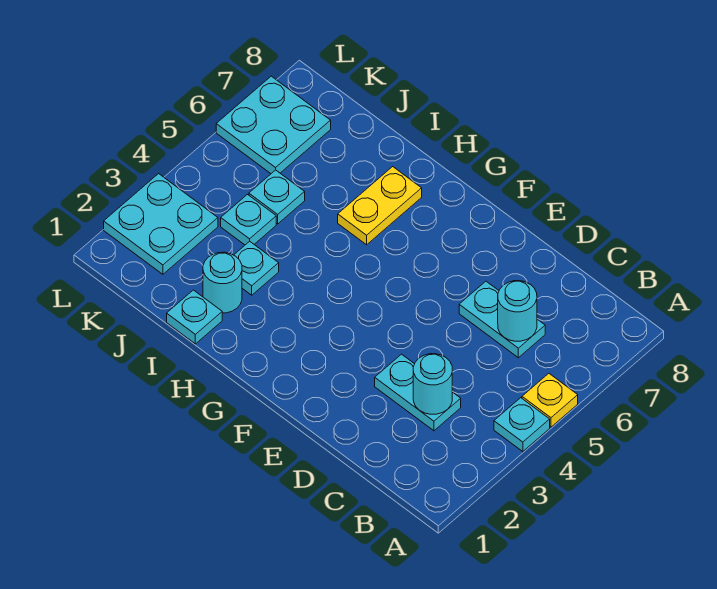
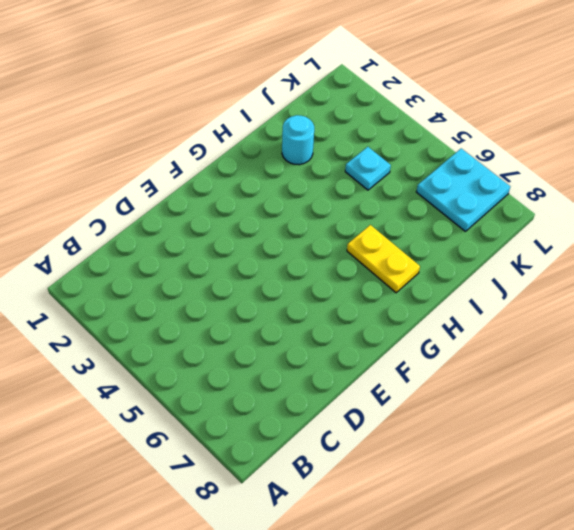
none -> cyan 1x1 plate [494,398,550,452]
none -> yellow 1x1 plate [522,374,578,427]
none -> cyan 1x2 plate [375,354,461,431]

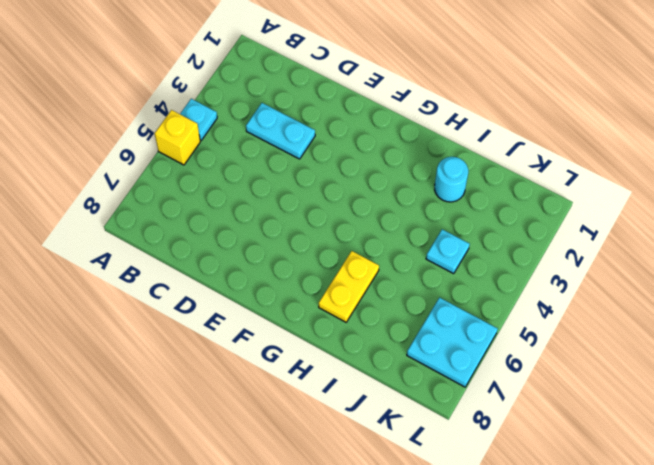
yellow 1x1 brick [155,110,200,165] -> yellow 1x1 plate [522,374,578,427]
none -> cyan 1x2 plate [459,281,545,358]
none -> cyan 1x1 plate [167,290,222,344]
none -> cyan 1x1 plate [234,241,279,295]

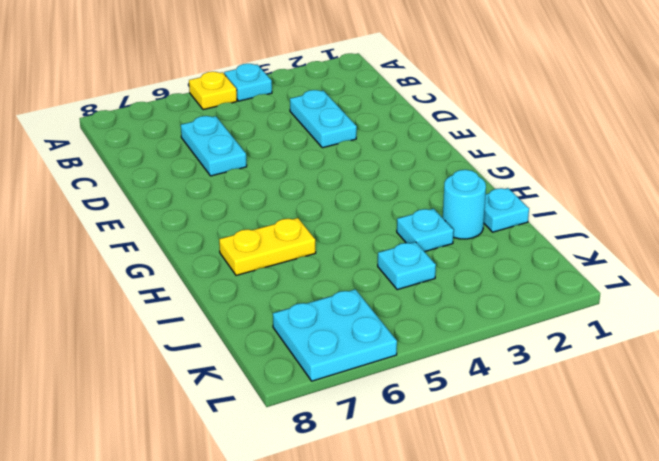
none -> cyan 1x1 plate [249,170,305,224]
none -> cyan 2x2 plate [104,174,218,274]
none -> cyan 1x1 round brick [413,354,452,414]

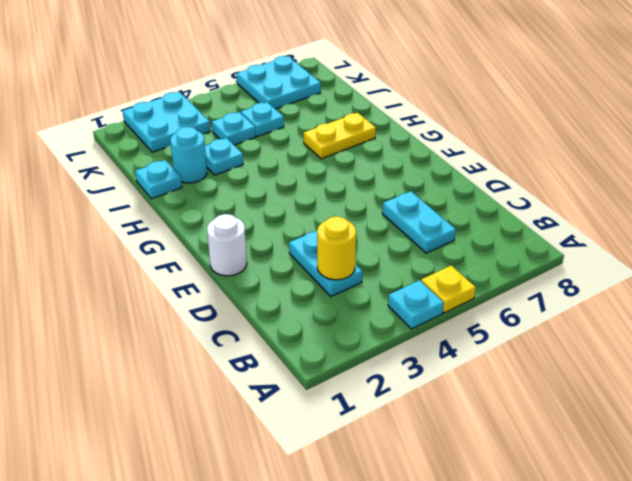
yellow 1x1 round brick [317,216,356,280] -> cyan 1x1 round brick [413,354,452,414]
white 1x1 round brick [207,214,247,276] -> none
none -> cyan 1x1 round brick [498,281,537,341]

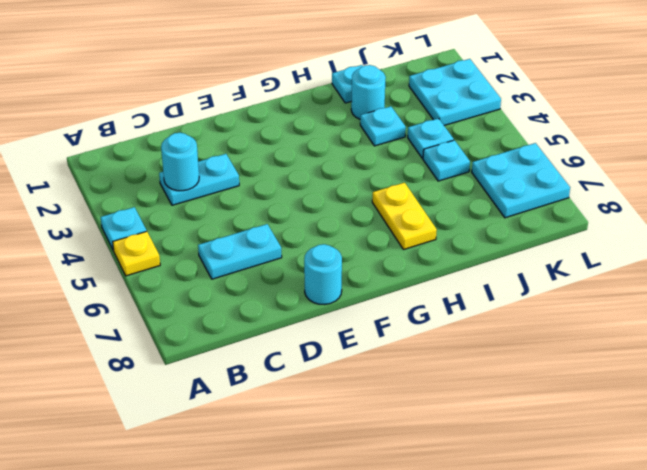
cyan 1x1 round brick [304,244,342,305] -> cyan 1x1 round brick moved to [498,281,537,341]

